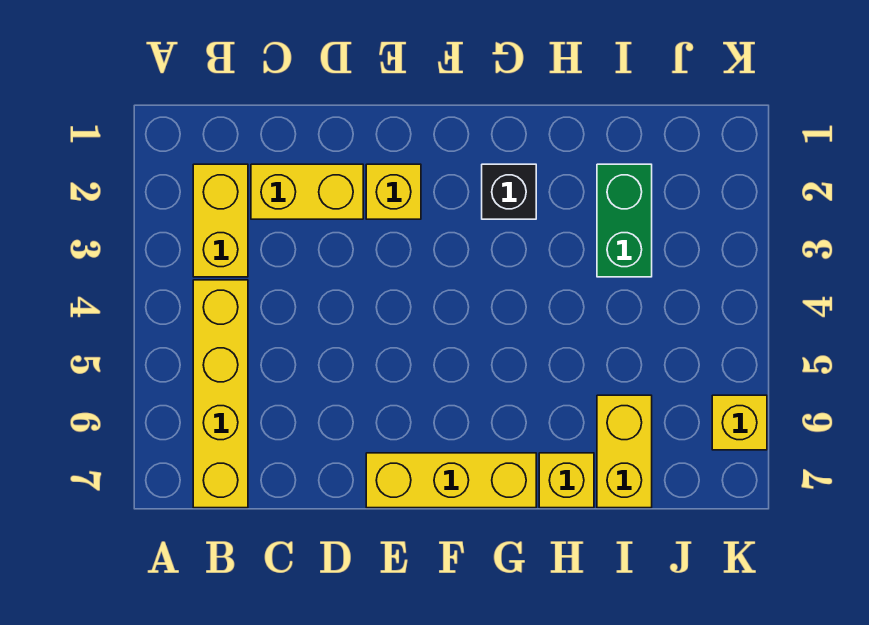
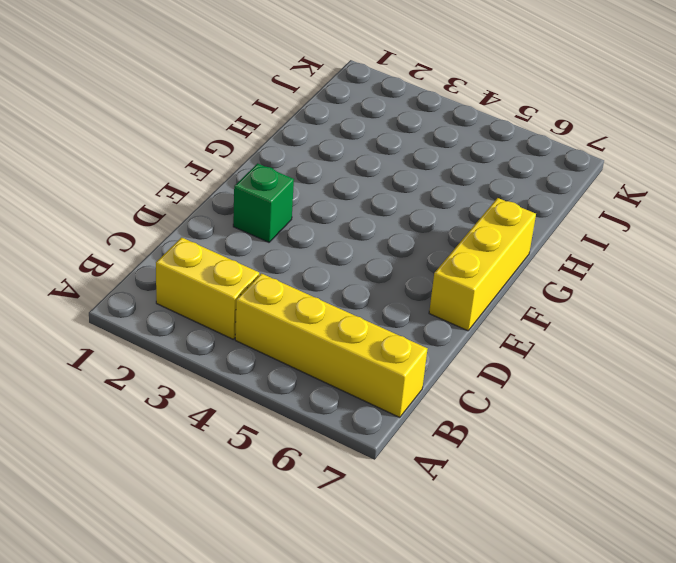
green 1x1 brick [233,163,294,242] -> yellow 1x1 brick [366,164,421,219]
none -> yellow 1x2 brick [251,164,363,219]
none -> black 1x1 brick [482,164,536,219]

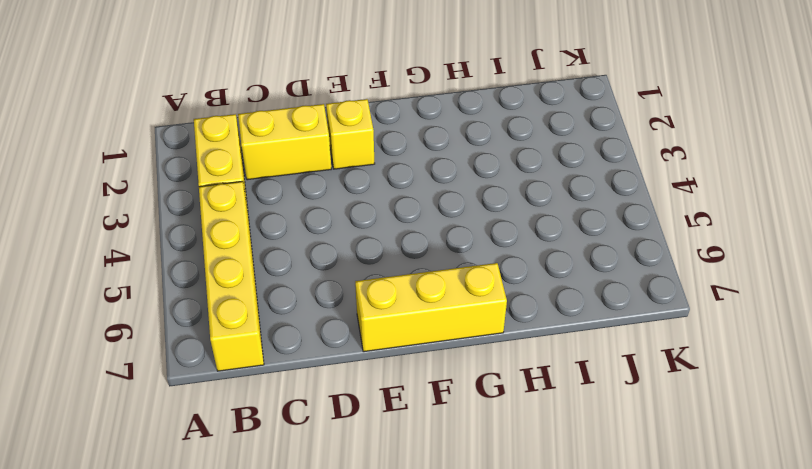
none -> black 1x1 brick [482,164,536,219]
none -> yellow 1x1 brick [539,453,594,508]

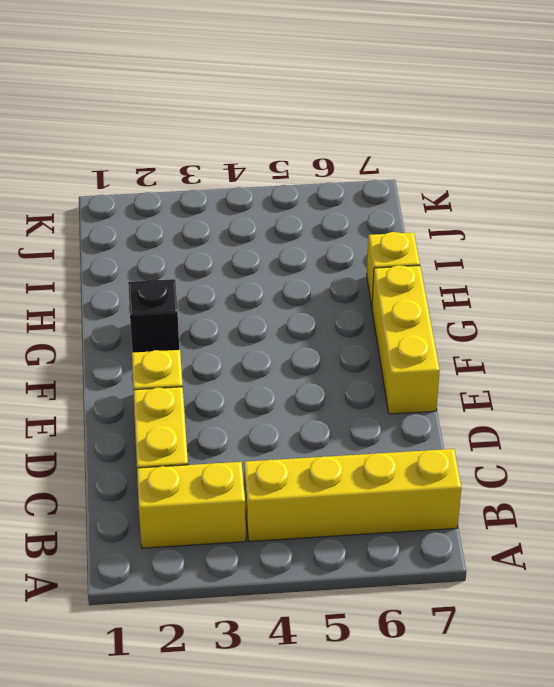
none -> green 1x2 brick [597,164,652,277]
none -> yellow 1x2 brick [597,395,652,508]

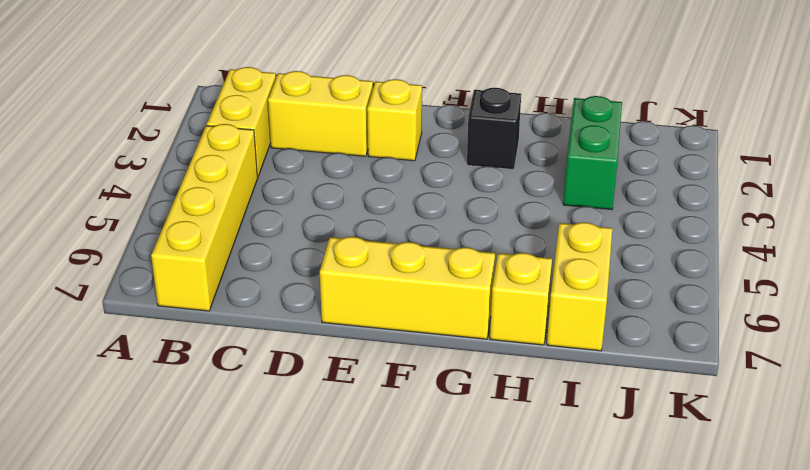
none -> yellow 1x1 brick [712,395,767,450]

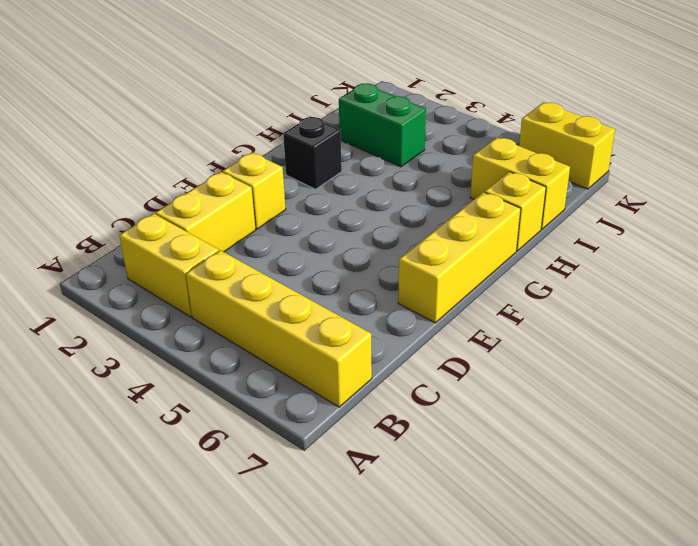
yellow 1x2 brick [519,102,615,189] -> yellow 1x1 brick [712,395,767,450]

